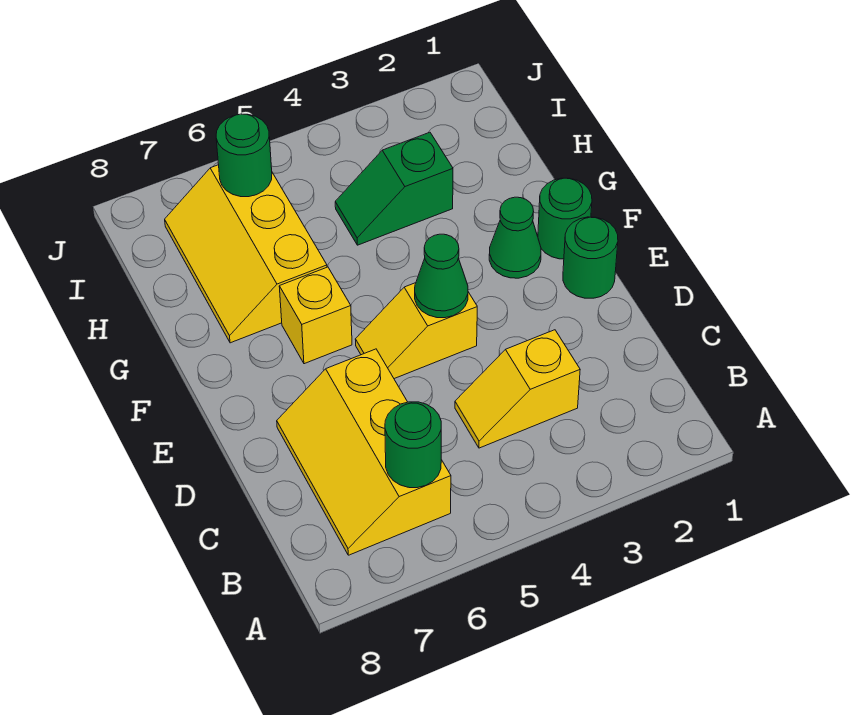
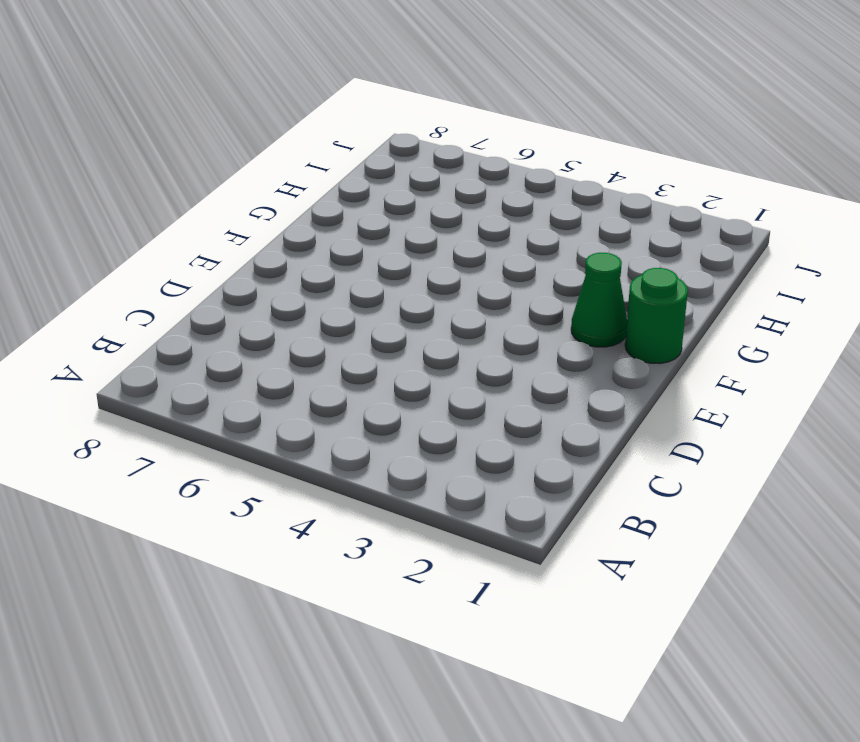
none -> yellow 2x3 slope [277,349,451,555]
none -> yellow 1x2 slope [455,330,580,448]
none -> green 1x1 round brick [563,217,618,298]

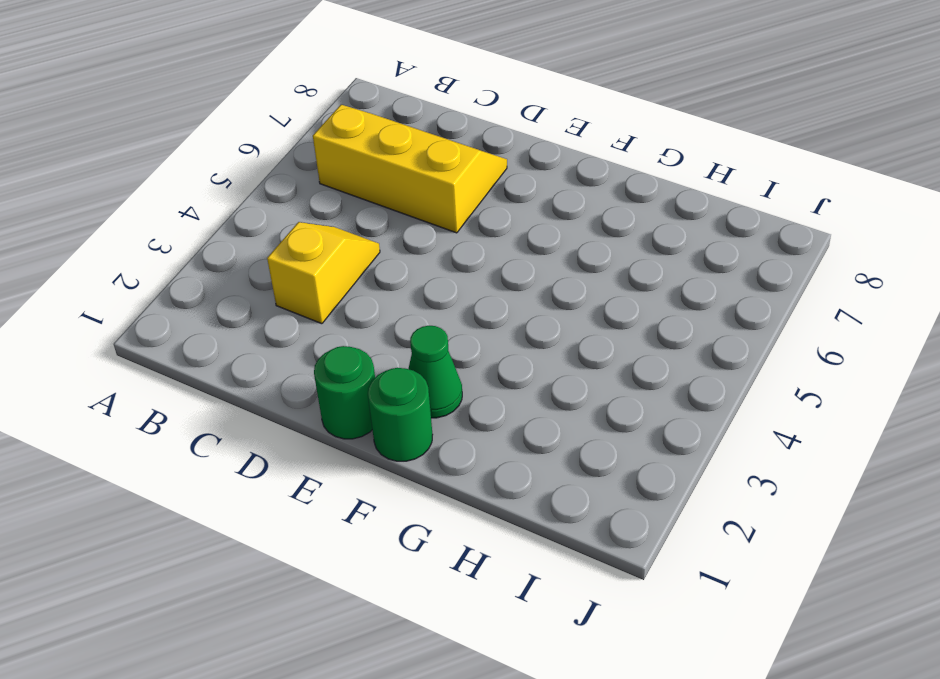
none -> yellow 1x2 slope [355,283,477,379]
none -> yellow 1x1 brick [279,267,352,364]
none -> yellow 2x3 slope [165,165,327,343]

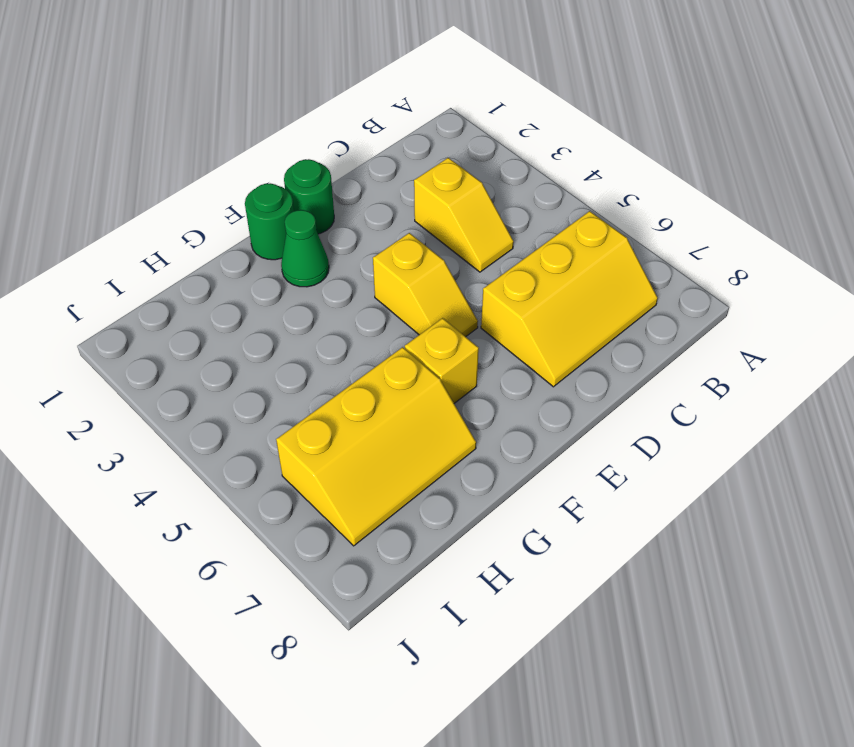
none -> green 1x2 slope [335,132,453,245]
none -> green 1x1 round brick [385,402,441,488]
none -> green 1x1 cone [415,234,468,318]

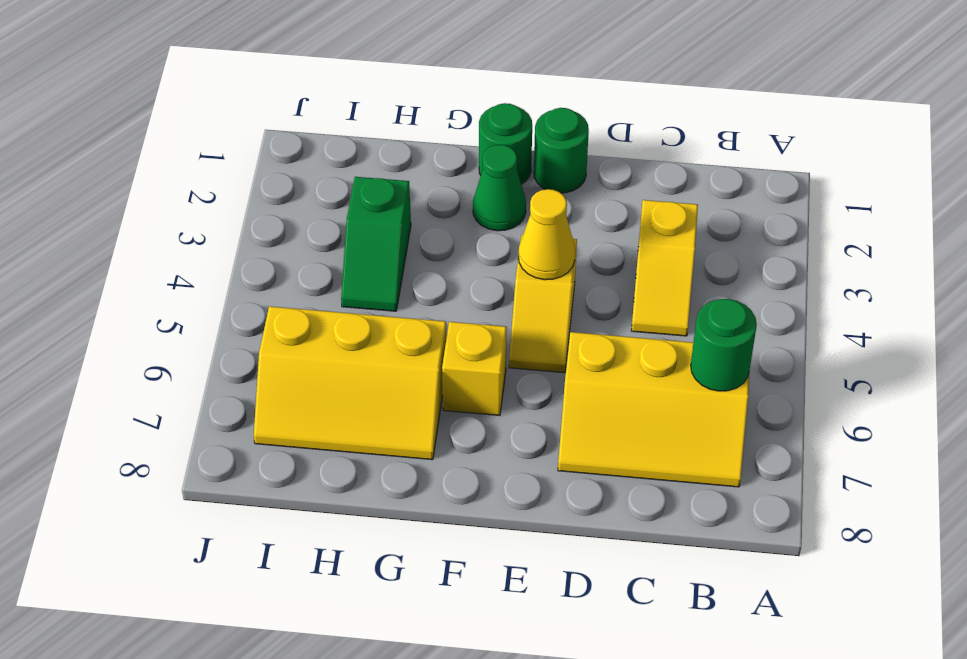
yellow 1x1 cone [519,189,575,280] -> green 1x1 cone [415,234,468,318]
none -> green 1x1 round brick [216,114,272,197]

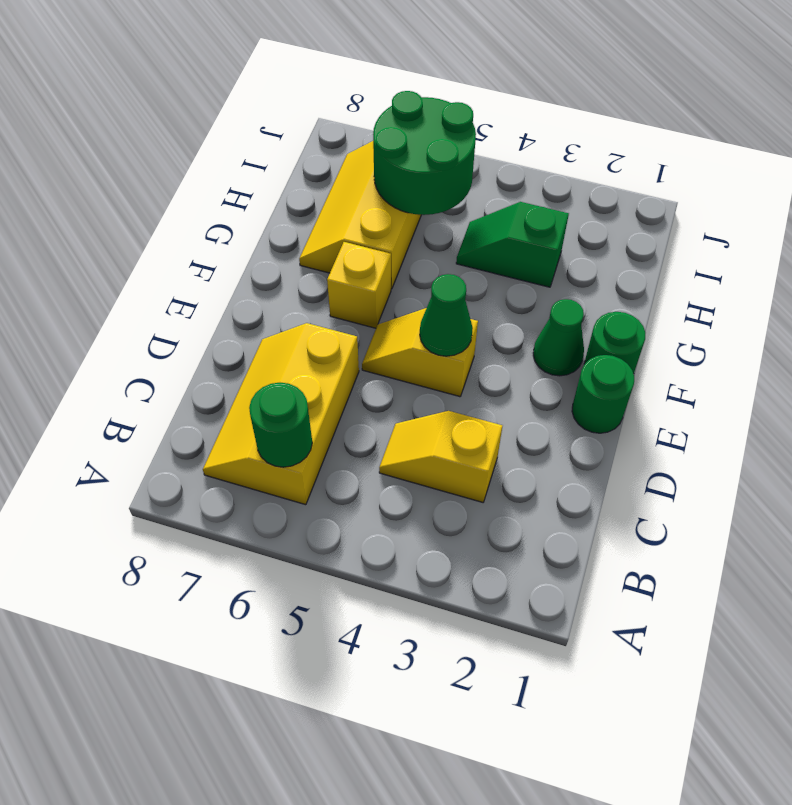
green 2x2 round brick [373,91,476,215] -> green 1x1 round brick [216,114,272,197]

